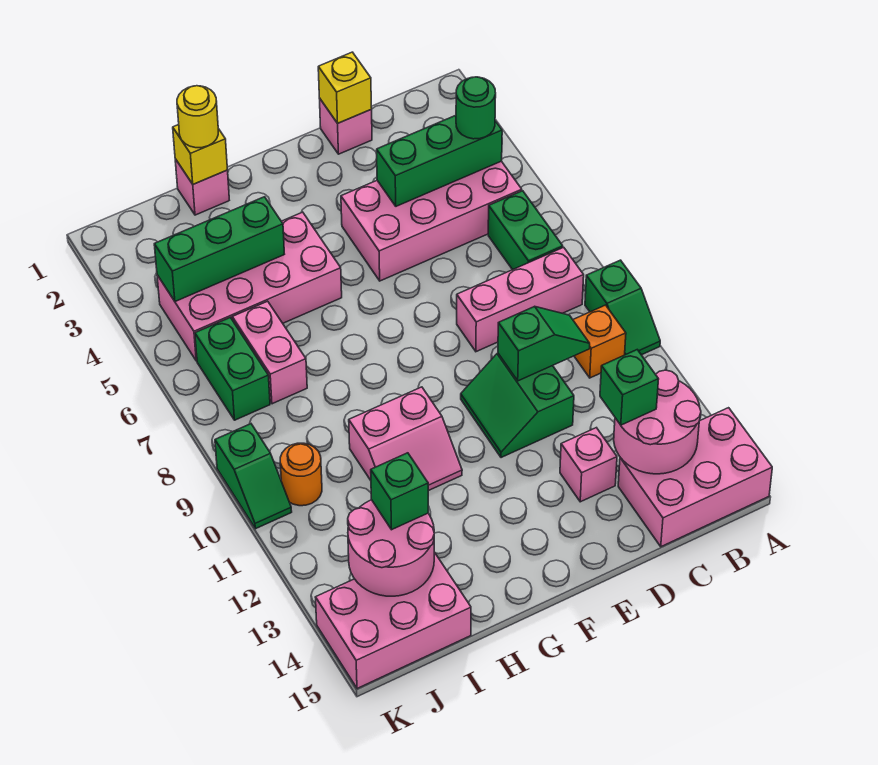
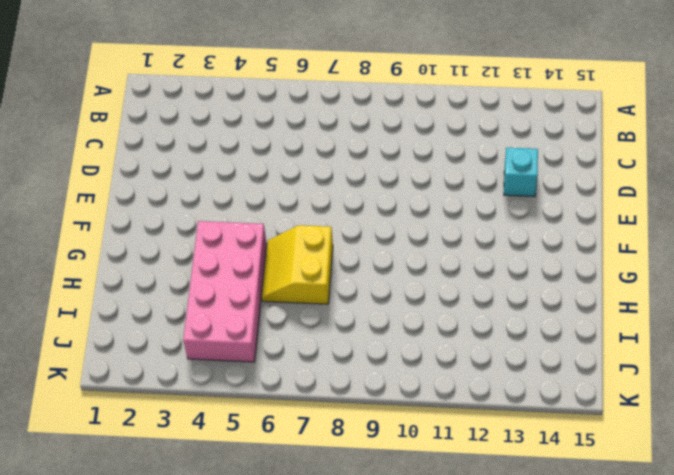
cyan 1x1 brick [504,148,538,197] -> pink 1x1 brick [560,428,617,502]
yellow 2x2 slope [262,225,333,304] -> none
none -> green 1x2 slope [585,260,660,355]
none -> pink 2x3 brick [618,408,772,547]
none -> pink 2x4 brick [341,161,522,281]

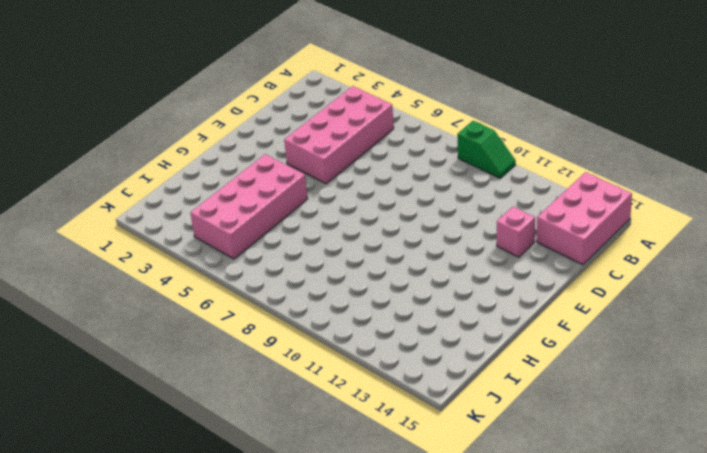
none -> green 1x2 brick [488,191,563,270]
none -> pink 1x3 brick [457,247,584,352]
none -> orange 1x1 brick [573,305,626,378]

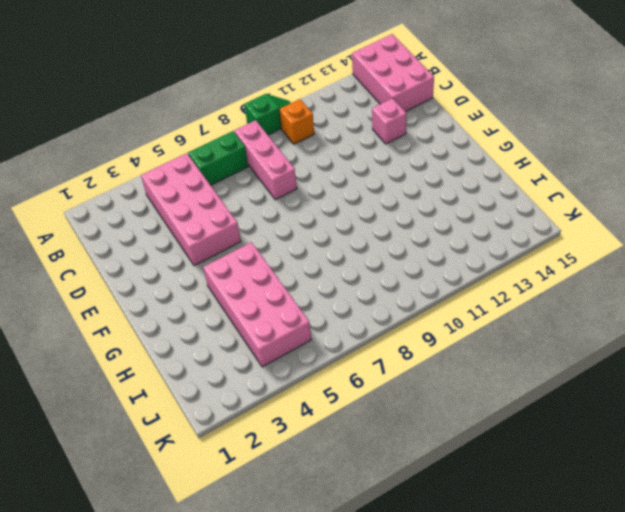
none -> pink 1x1 brick [319,98,372,154]
none -> green 2x2 slope [461,353,574,458]
none -> pink 2x2 slope [349,387,462,491]

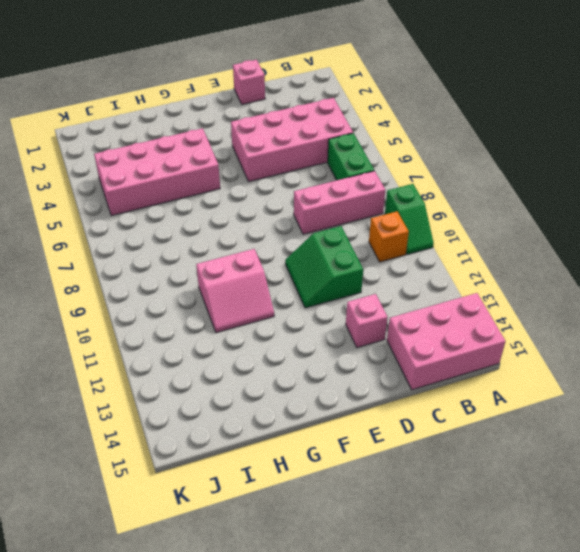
none -> pink 1x1 brick [175,159,229,215]
none -> pink 1x2 brick [232,301,307,404]
none -> pink 2x3 brick [315,552,471,689]

